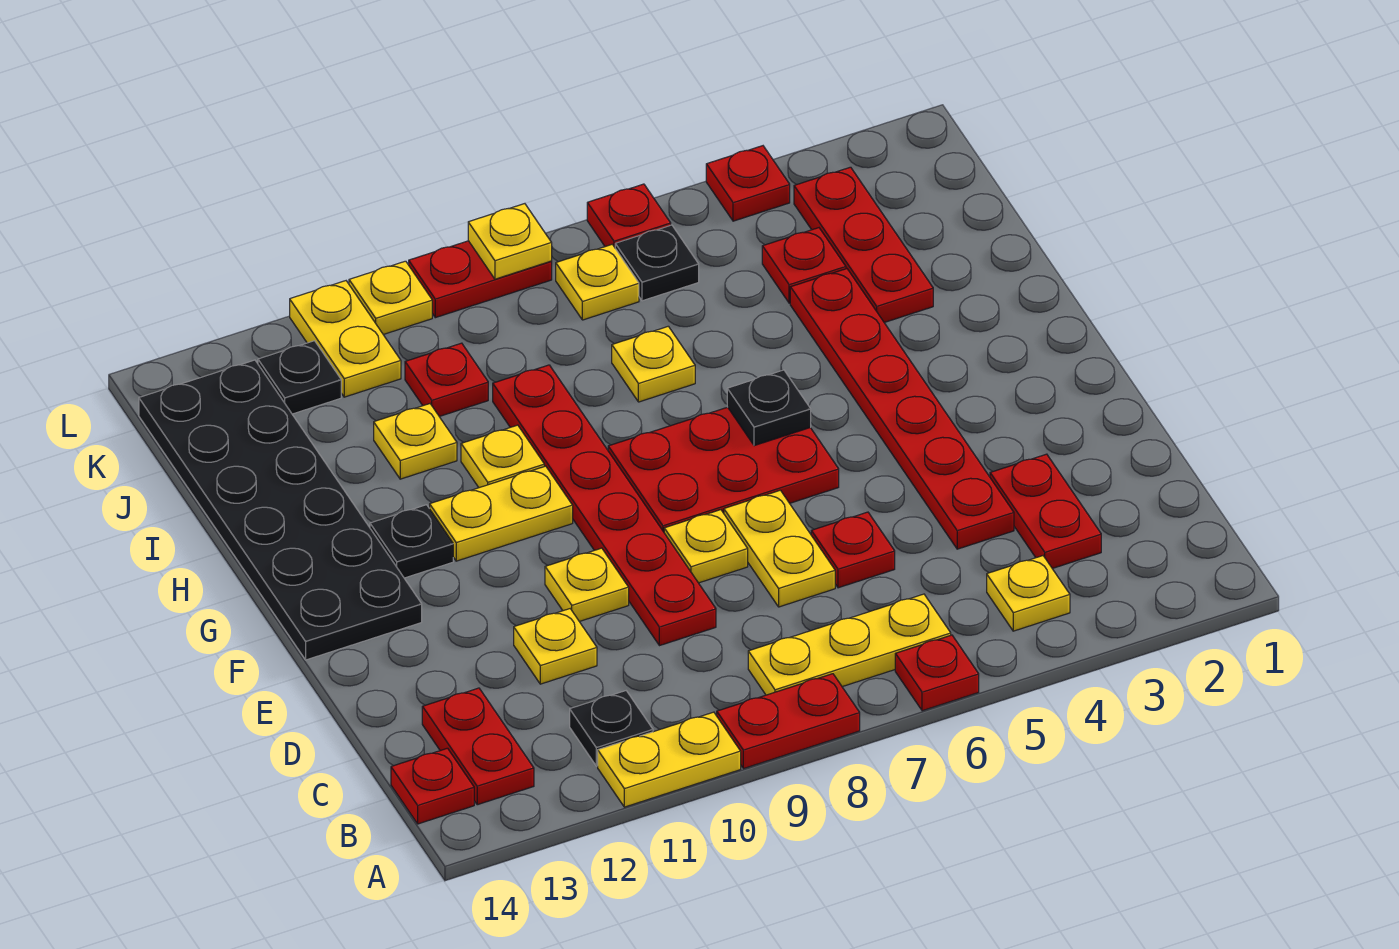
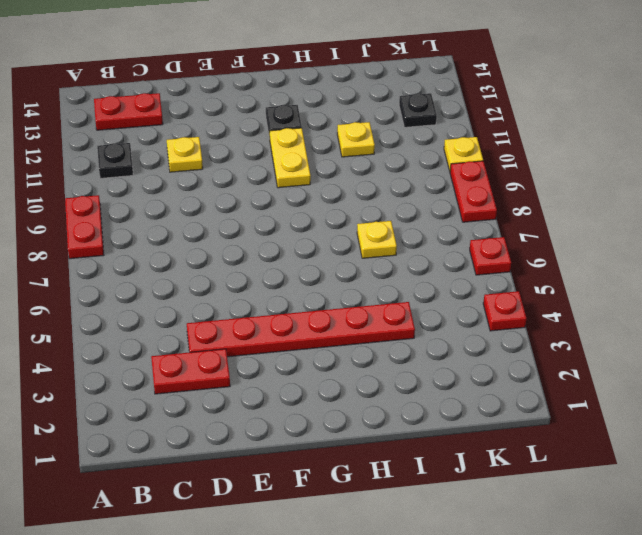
none -> red 1x1 plate [895,635,979,711]
none -> yellow 1x2 plate [598,712,741,807]
none -> yellow 1x1 plate [987,556,1070,631]
none -> yellow 1x3 plate [748,594,951,695]

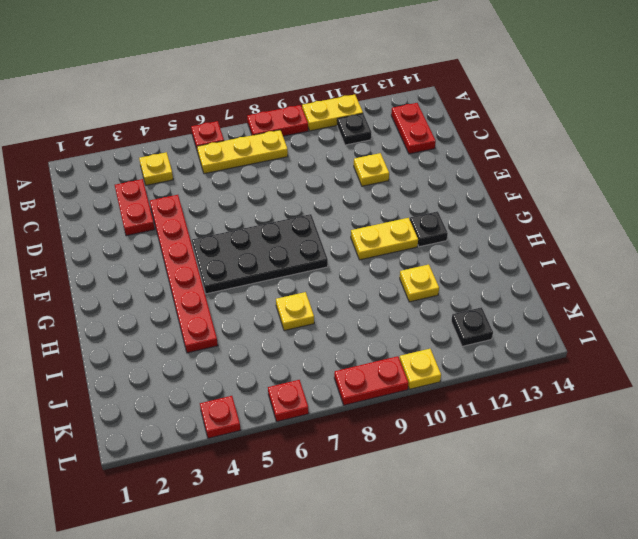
black 2x4 plate [192,214,328,294] -> red 2x3 plate [608,407,839,532]
none -> red 1x1 plate [391,748,474,824]
none -> red 1x1 plate [811,512,895,588]
none -> yellow 1x2 plate [724,490,835,607]
none -> red 1x6 plate [493,365,716,646]

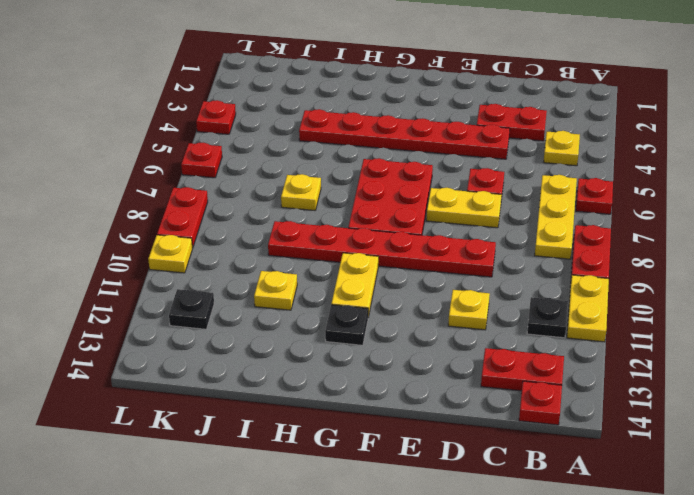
none -> yellow 1x1 plate [664,510,748,583]
none -> yellow 1x1 plate [545,548,629,622]
none -> black 2x6 plate [139,360,422,660]
none -> yellow 1x1 plate [461,425,544,488]

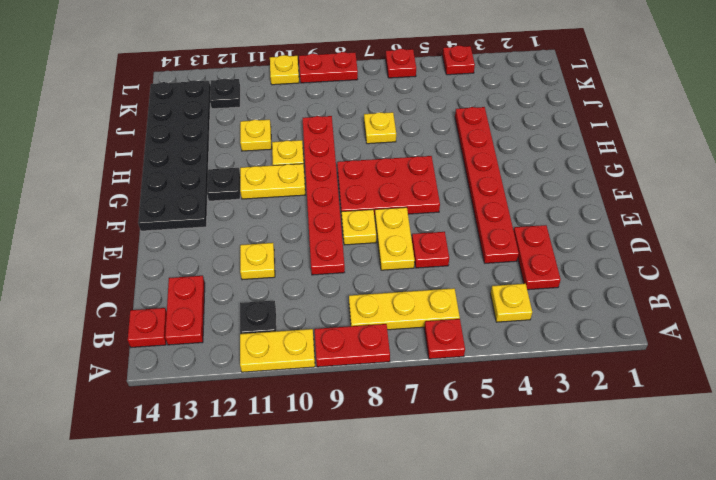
none -> yellow 1x1 plate [545,548,629,622]
none -> red 1x3 plate [794,167,933,323]
none -> red 1x1 plate [762,228,846,303]
none -> red 1x1 plate [405,343,488,417]

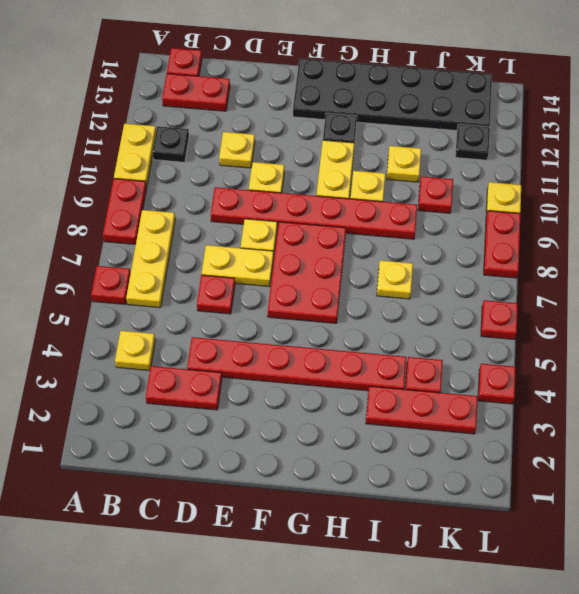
none -> black 1x1 plate [615,225,699,301]
none -> yellow 1x1 plate [556,244,639,320]
none -> yellow 1x2 plate [290,281,401,397]
none -> black 1x1 plate [727,370,811,446]

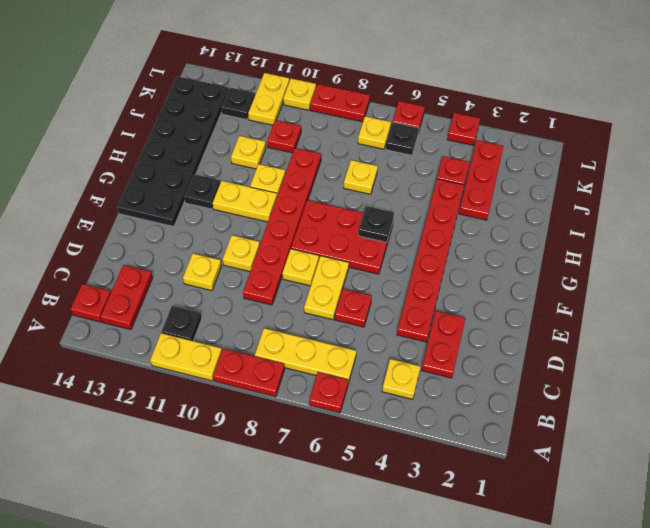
none -> yellow 1x1 plate [468,204,552,279]

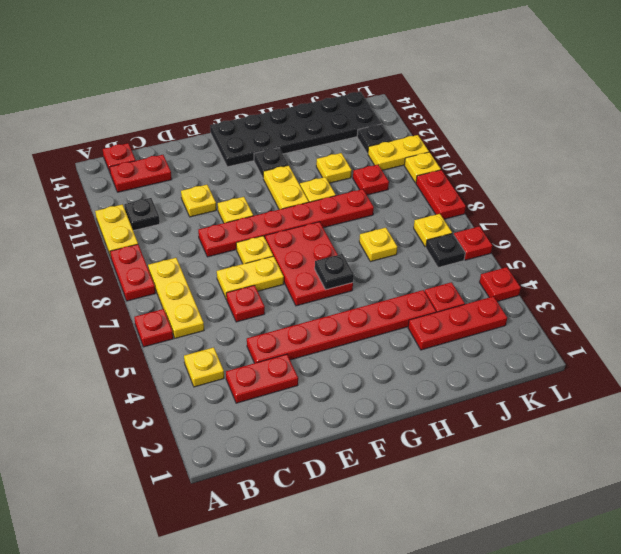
none -> yellow 1x1 plate [468,204,552,279]

